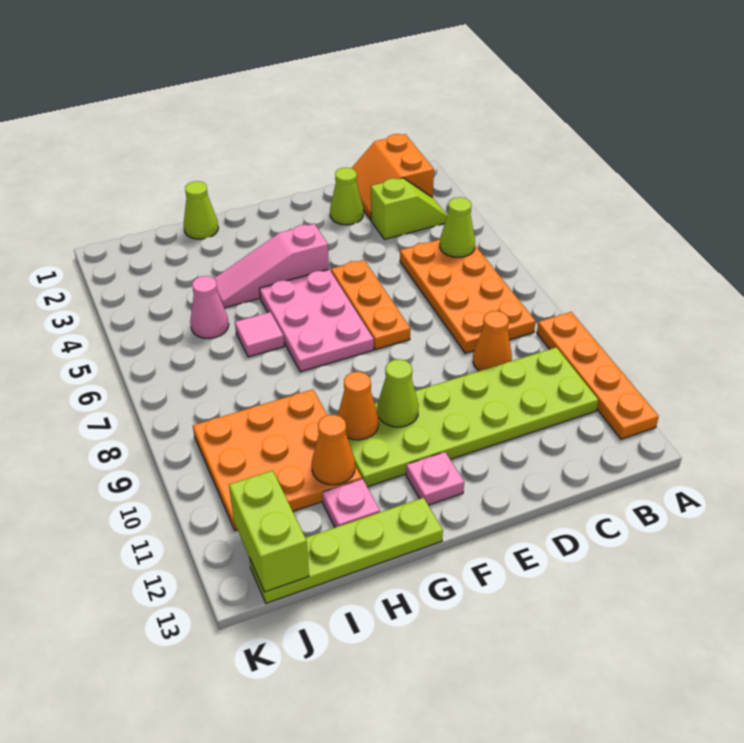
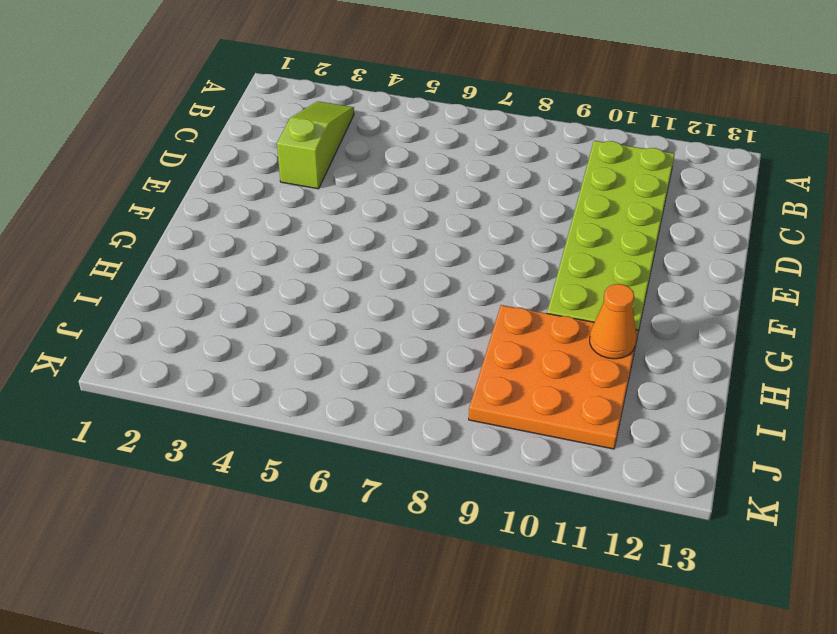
lime 1x3 slope [277,101,354,189] -> lime 1x2 slope [371,178,447,239]
none -> orange 1x4 plate [537,312,659,439]
none -> orange 2x2 slope [352,134,434,220]
none -> orange 2x4 plate [400,240,536,353]

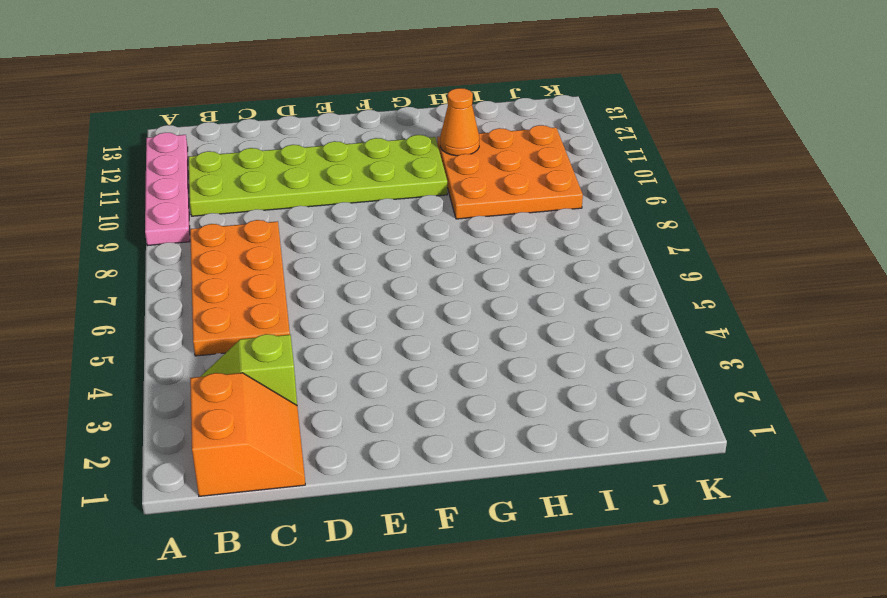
pink 1x4 plate [145,133,190,246] -> orange 1x4 plate [537,312,659,439]
none -> orange 1x1 cone [473,311,512,371]
none -> lime 1x1 cone [330,168,363,225]
none -> orange 1x3 plate [331,260,410,350]

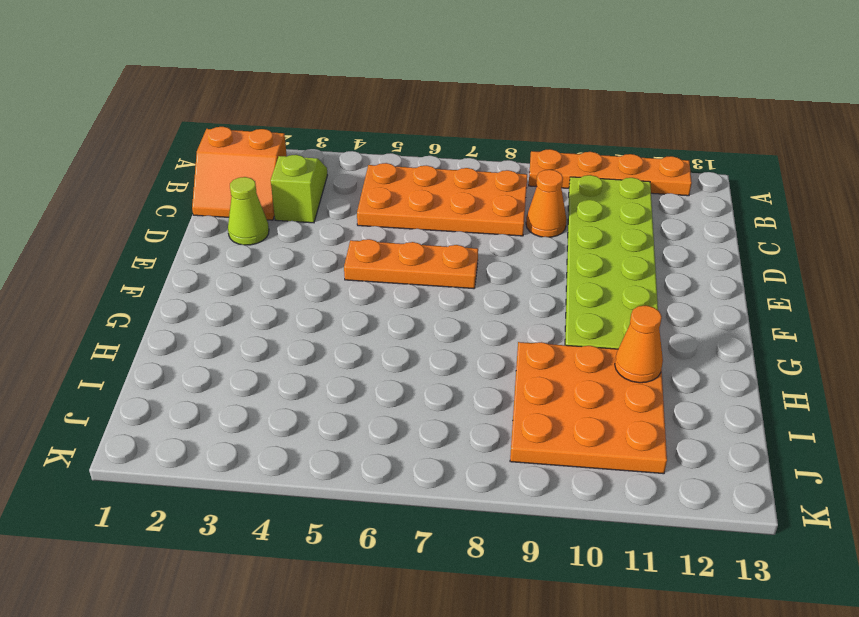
none -> pink 1x3 slope [214,224,329,308]
none -> pink 2x3 plate [259,269,374,372]
none -> pink 1x1 plate [406,452,464,505]

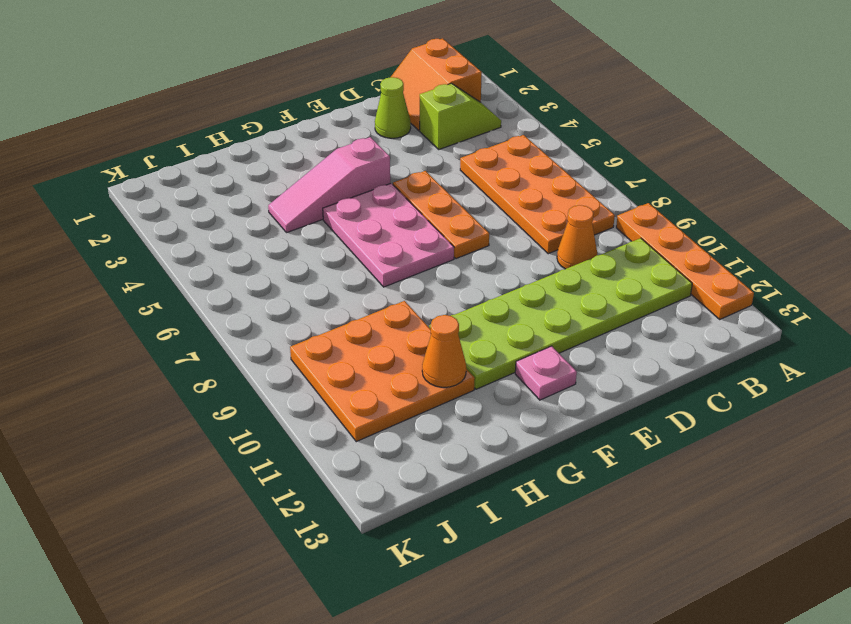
none -> lime 1x4 plate [249,498,443,603]
none -> lime 1x1 cone [184,181,218,239]
none -> pink 1x1 tile [235,312,284,357]

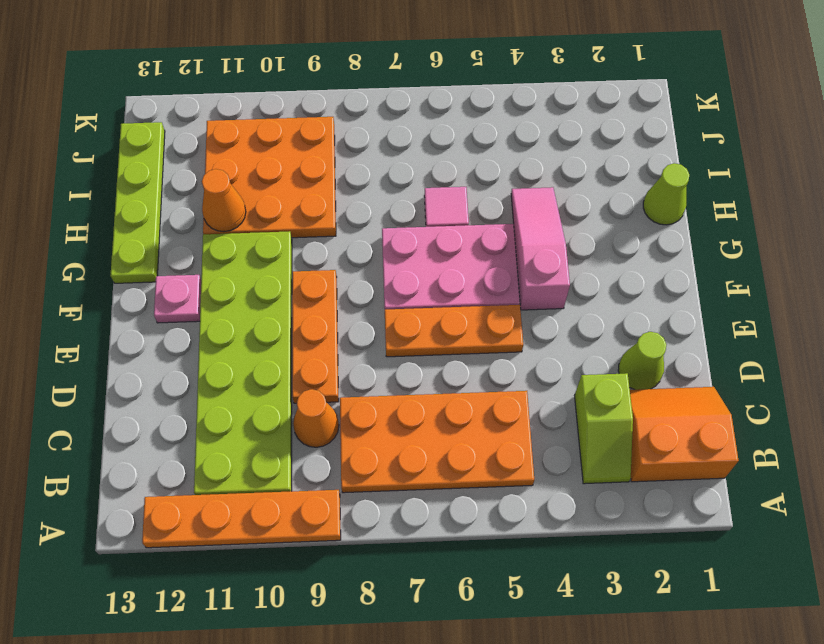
orange 1x3 plate [292,270,339,403] -> none
none -> pink 1x1 plate [322,479,380,527]
none -> pink 1x1 cone [190,276,229,339]
none -> lime 1x1 cone [440,197,475,257]

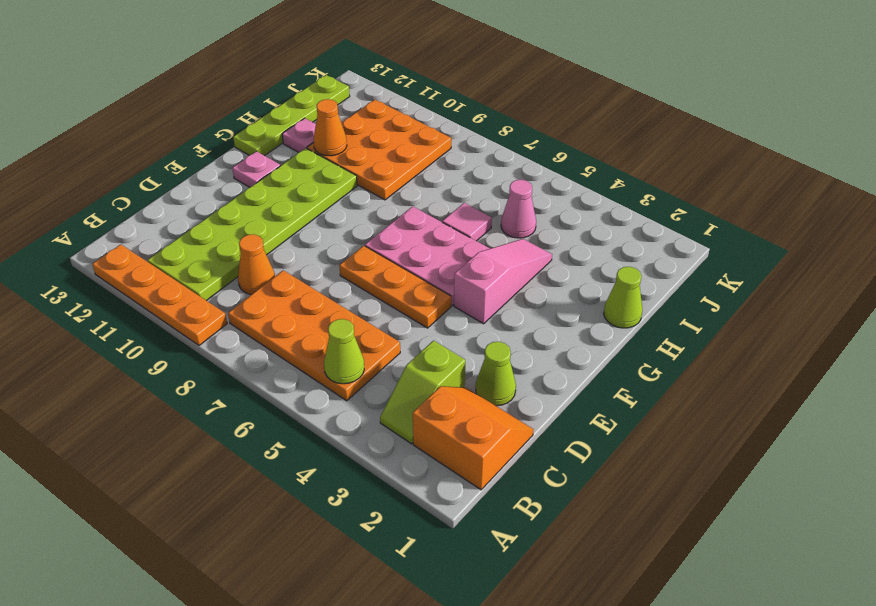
none -> lime 1x1 cone [377,359,419,427]
none -> orange 1x1 cone [337,372,379,440]
none -> lime 1x2 brick [229,470,309,592]

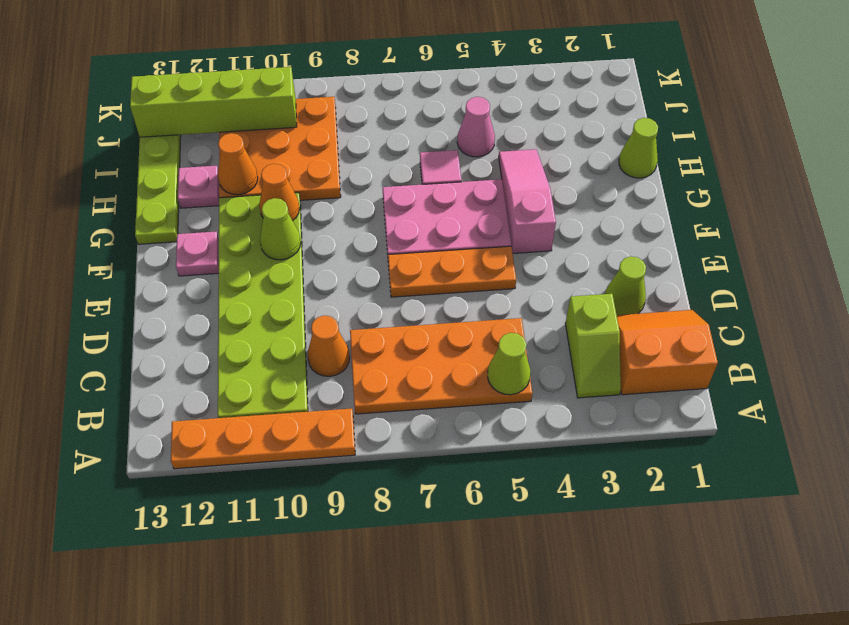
lime 1x4 brick [130,67,297,137] -> lime 1x2 brick [229,470,309,592]

